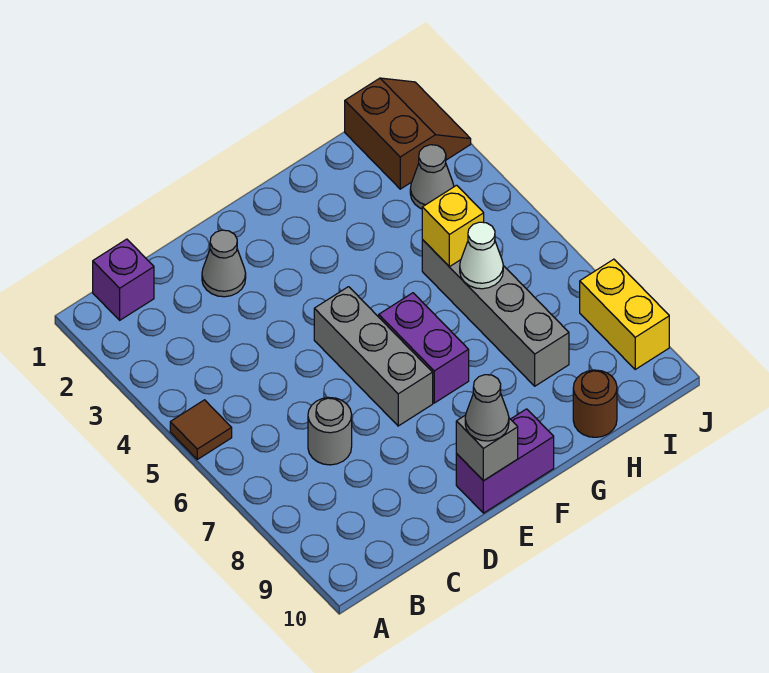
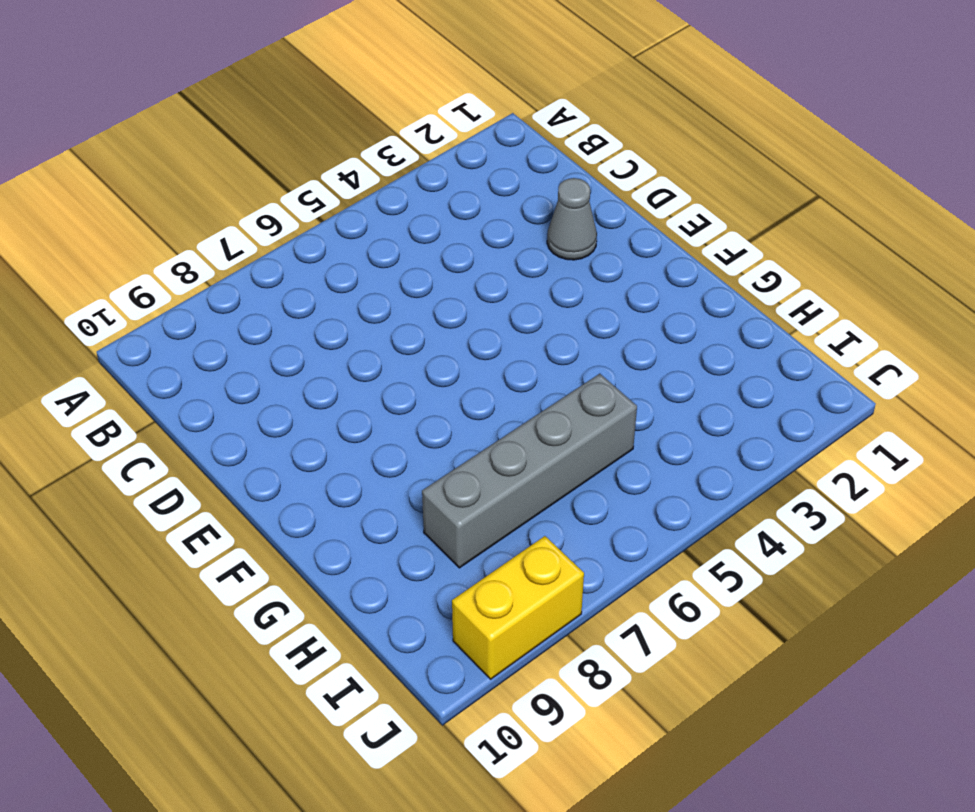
none -> brown 1x1 tile [170,400,232,459]
none -> purple 1x1 brick [93,239,154,320]
none -> grey 1x1 round brick [308,398,352,465]

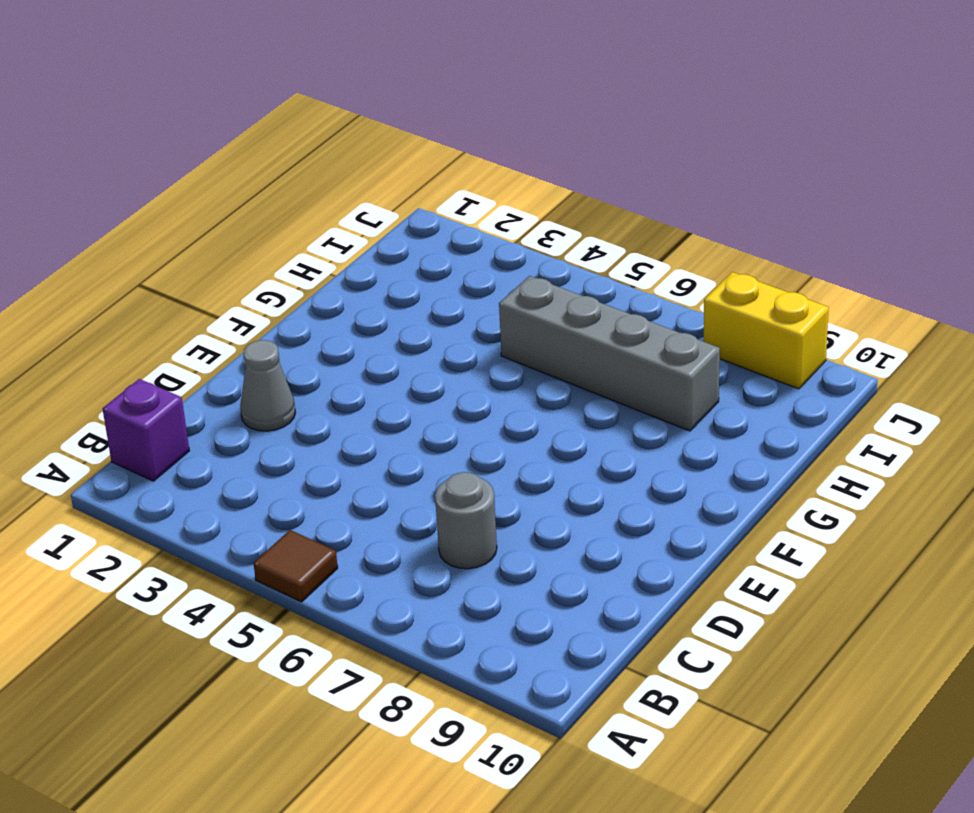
none -> grey 1x3 brick [314,287,433,426]
none -> purple 1x2 brick [456,409,554,513]
none -> purple 1x2 brick [379,293,469,403]

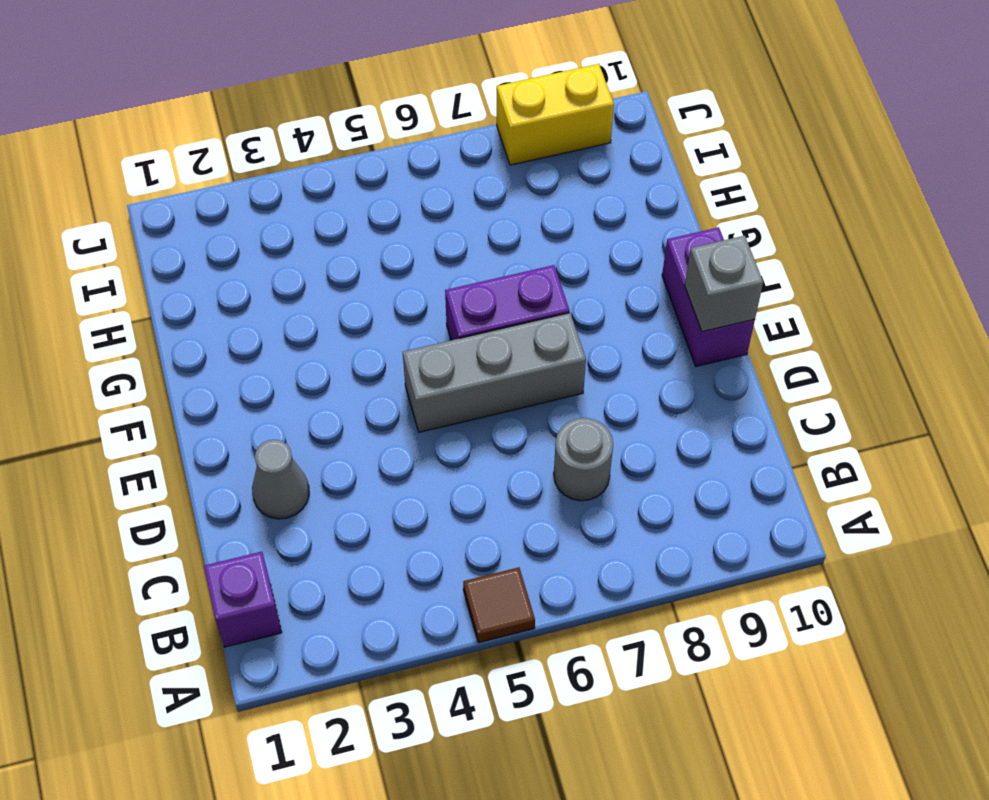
none -> grey 1x4 brick [422,240,569,386]
none -> brown 1x1 round brick [573,370,617,437]
none -> brown 2x2 slope [345,78,471,189]

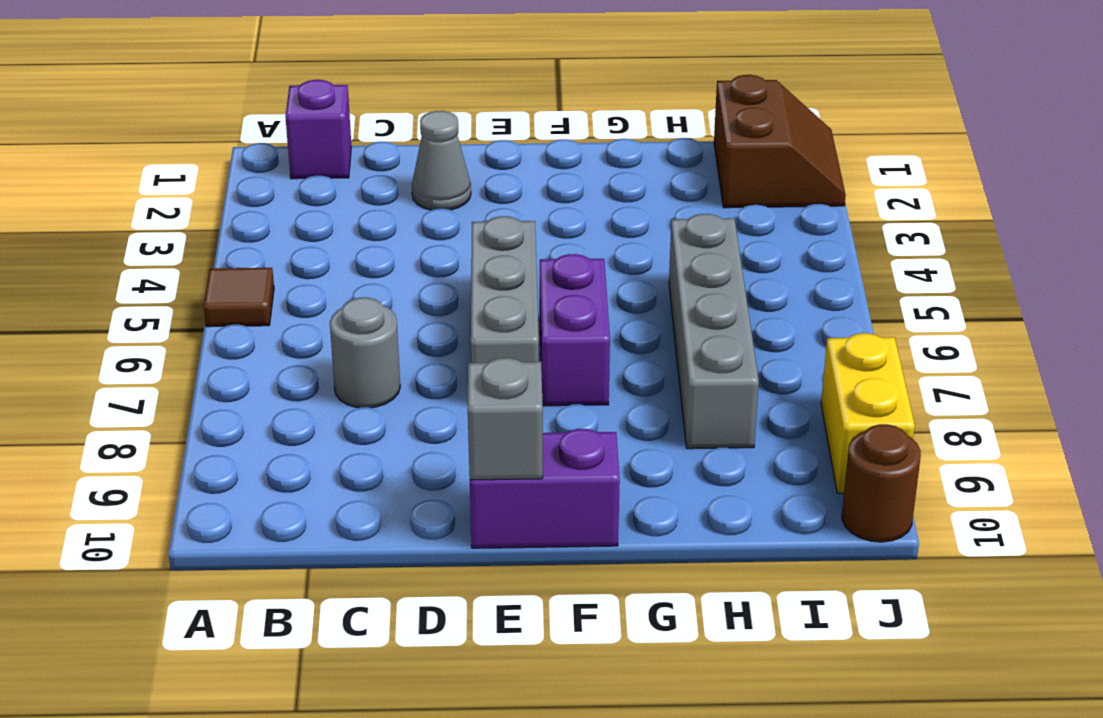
brown 1x1 round brick [842,424,921,542] -> brown 1x1 round brick moved to [573,370,617,437]
none -> grey 1x1 cone [410,145,454,209]
none -> yellow 1x1 brick [422,185,484,267]
none -> white 1x1 cone [460,222,503,289]

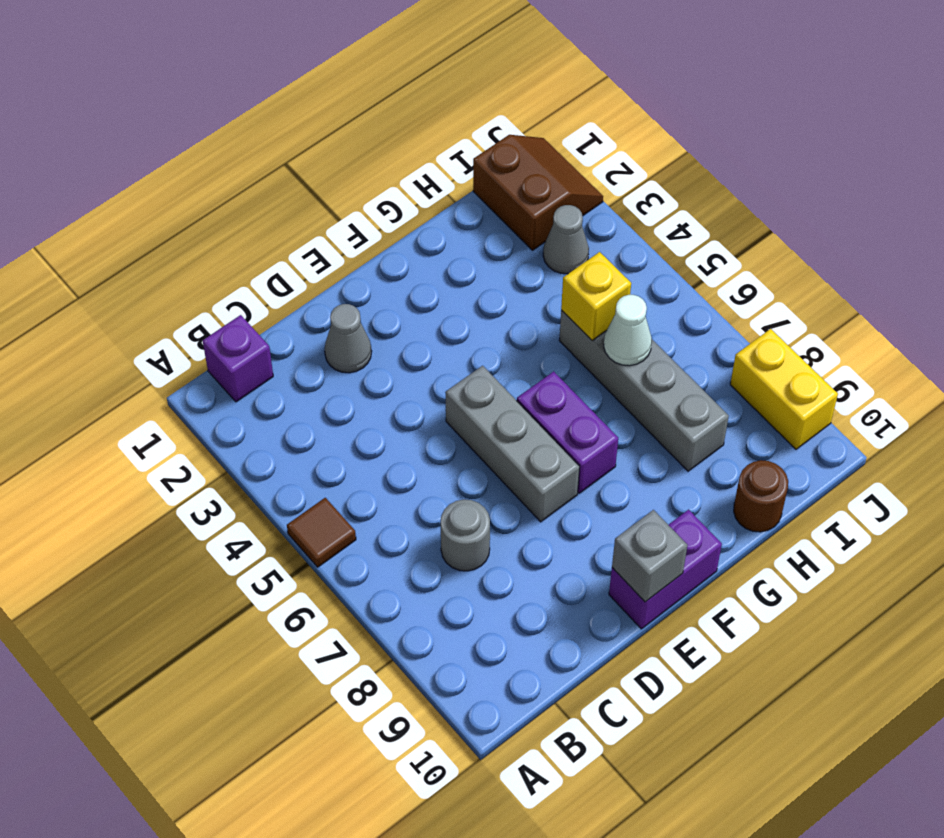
none -> grey 1x1 cone [465,375,509,441]

